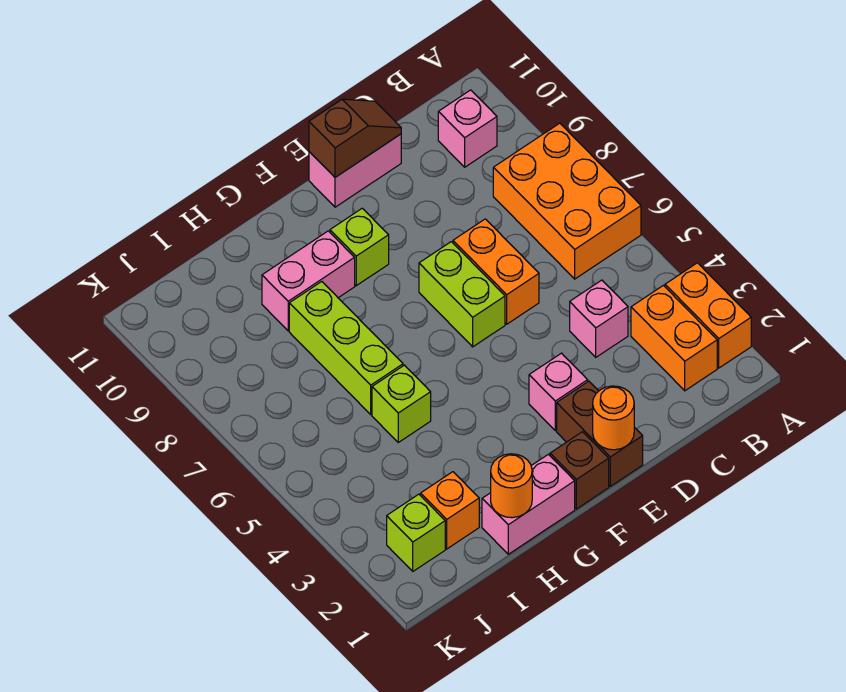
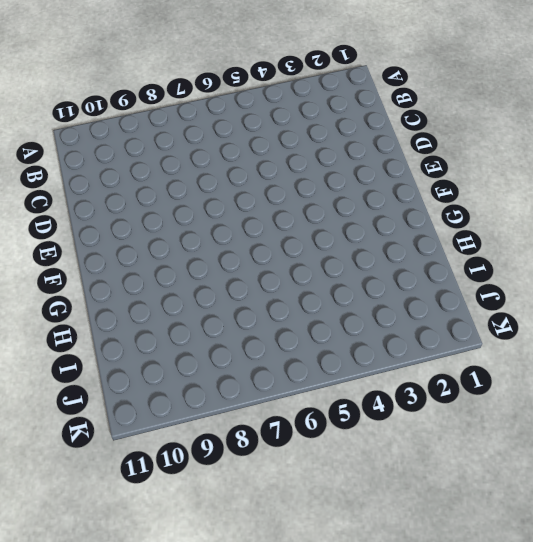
none -> orange 1x2 brick [665,263,751,368]
none -> orange 2x3 brick [493,123,641,279]
none -> orange 1x2 brick [631,285,717,391]

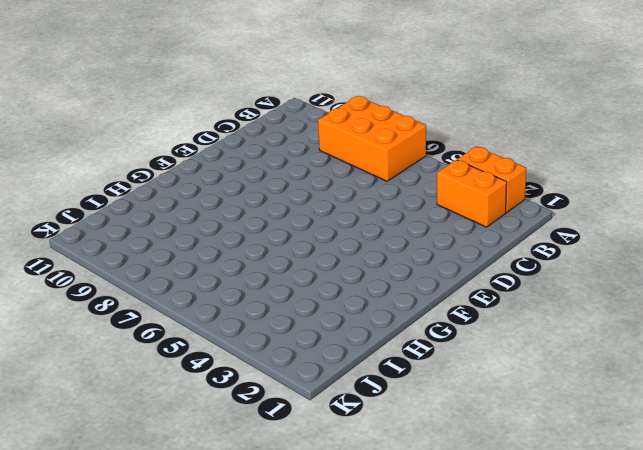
none -> pink 1x1 brick [438,90,497,167]
none -> pink 1x1 brick [570,280,628,357]
none -> orange 1x2 brick [453,219,539,324]

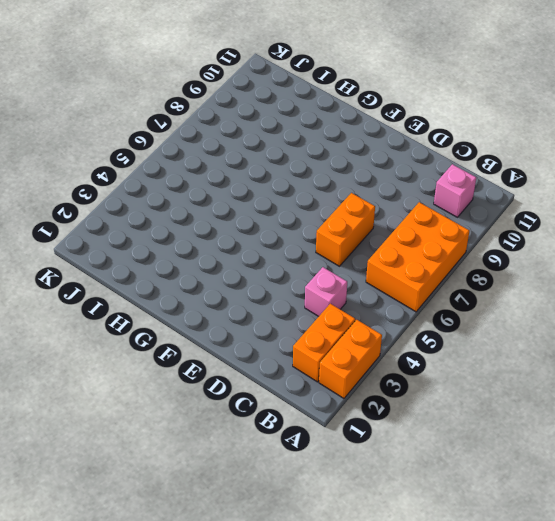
none -> pink 1x2 brick [309,134,401,207]
none -> brown 1x2 brick [557,381,643,486]
none -> pink 1x1 brick [529,353,588,431]

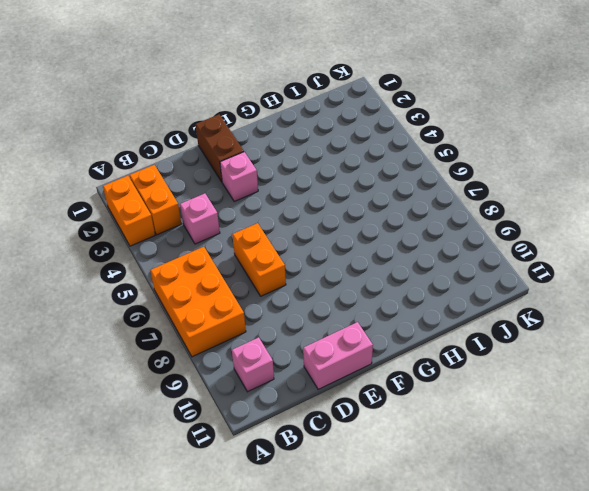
none -> lime 1x2 brick [419,242,505,347]
none -> brown 1x1 brick [550,432,609,509]
none -> lime 1x1 brick [330,208,389,286]

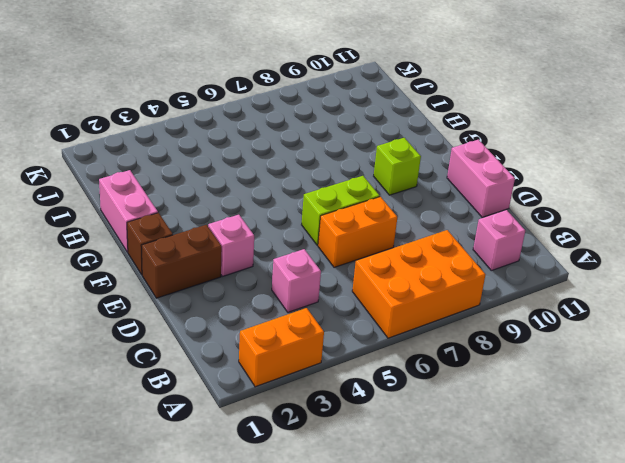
none -> orange 1x2 brick [631,285,717,391]
none -> pink 1x2 brick [262,231,355,331]
none -> lime 1x1 brick [372,365,431,442]

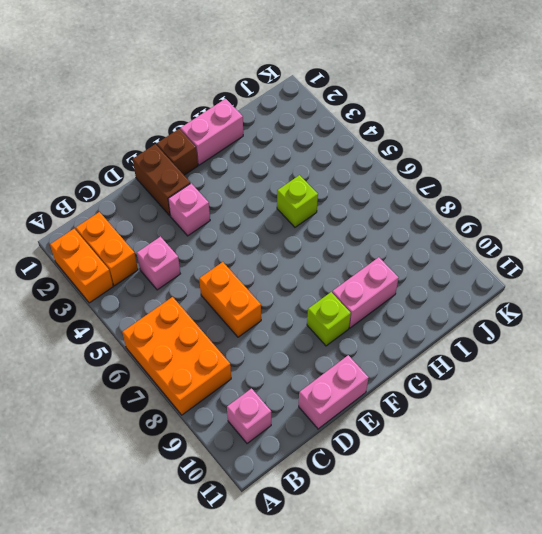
none -> lime 1x2 brick [419,242,505,347]
none -> lime 1x3 brick [289,282,403,414]
none -> orange 1x1 brick [421,472,479,549]

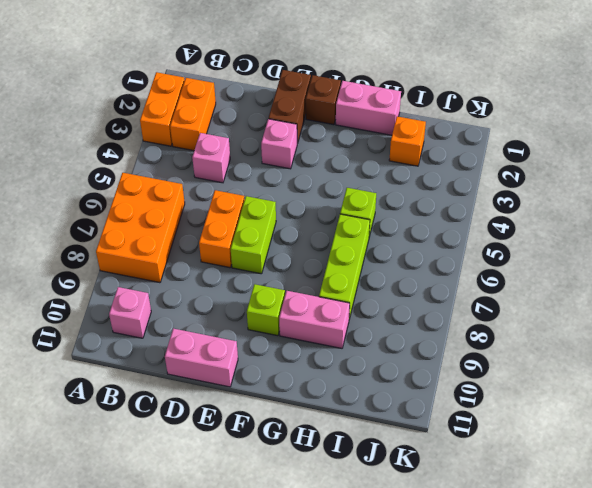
none -> lime 1x1 brick [387,494,445,571]
none -> brown 1x2 slope [309,99,401,177]
none -> orange 1x1 round brick [593,386,634,450]

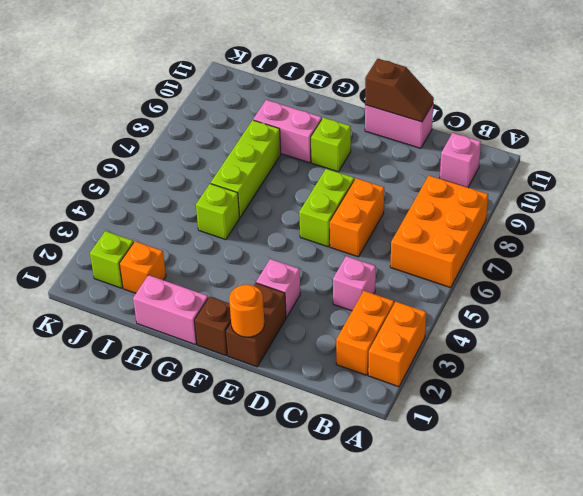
none -> orange 1x1 round brick [491,454,532,518]

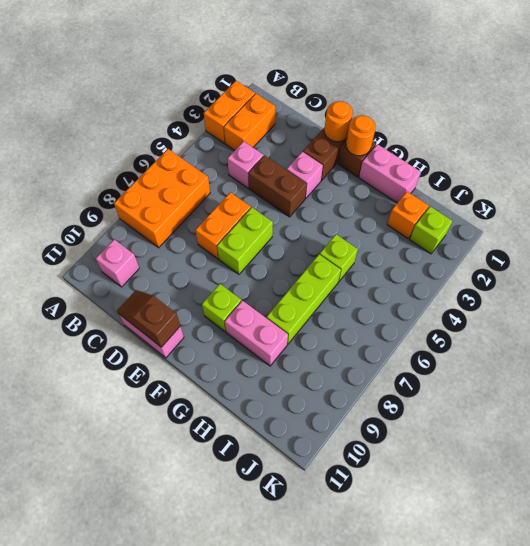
brown 1x2 brick [248,156,307,217] -> none
orange 1x1 round brick [346,115,376,156] -> orange 1x1 round brick moved to [491,454,532,518]

